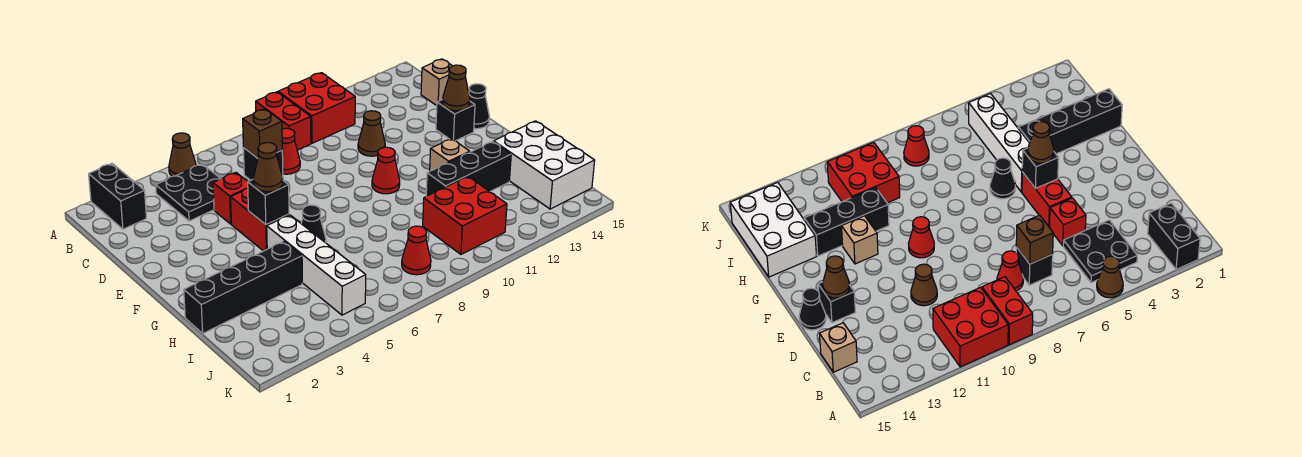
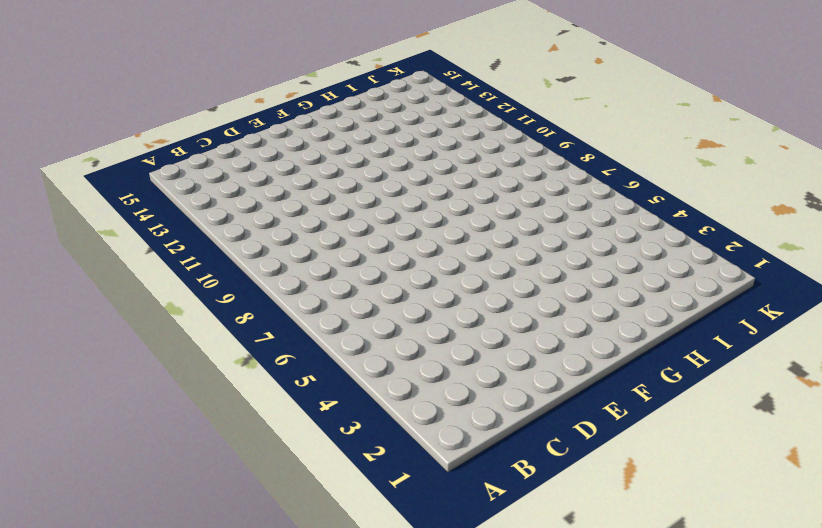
none -> black 1x2 brick [89,164,146,229]
none -> brown 1x1 cone [169,133,196,176]
none -> red 1x2 brick [256,92,311,150]

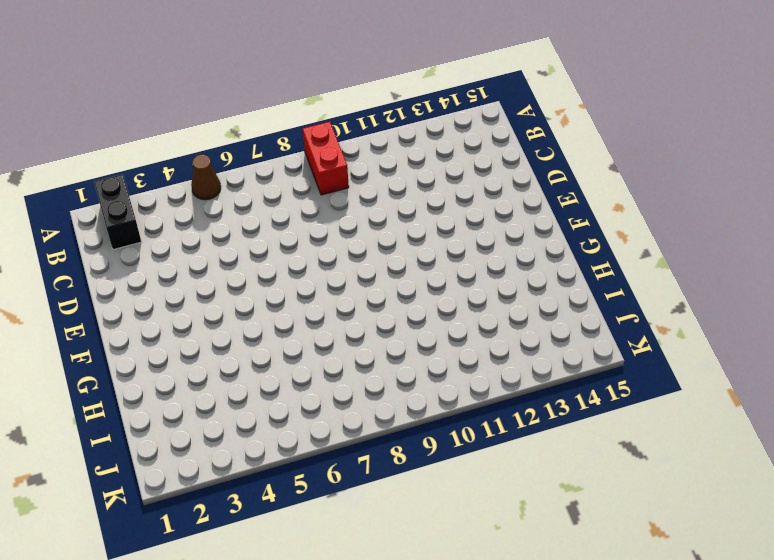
none -> red 2x2 brick [278,73,355,143]
none -> black 2x2 plate [156,164,221,221]
none -> black 1x1 brick [243,147,283,180]

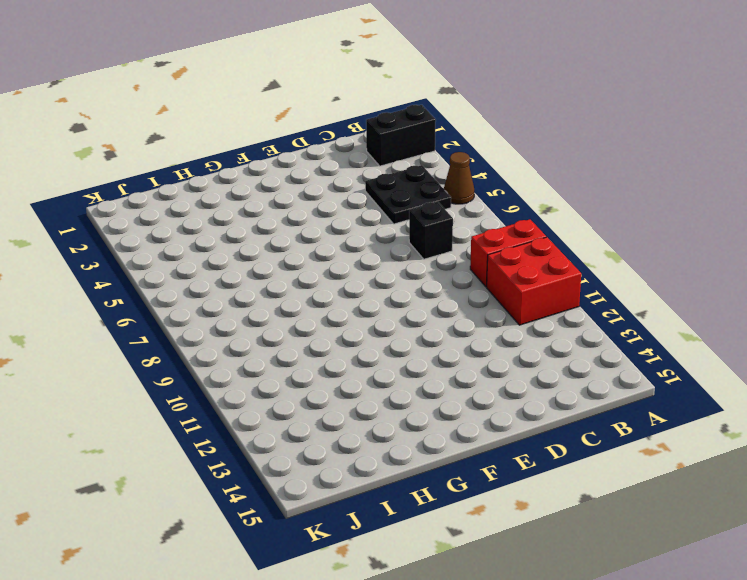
none -> red 1x1 cone [282,128,300,174]
none -> tan 1x1 brick [421,59,452,106]
none -> red 1x1 brick [213,172,248,224]

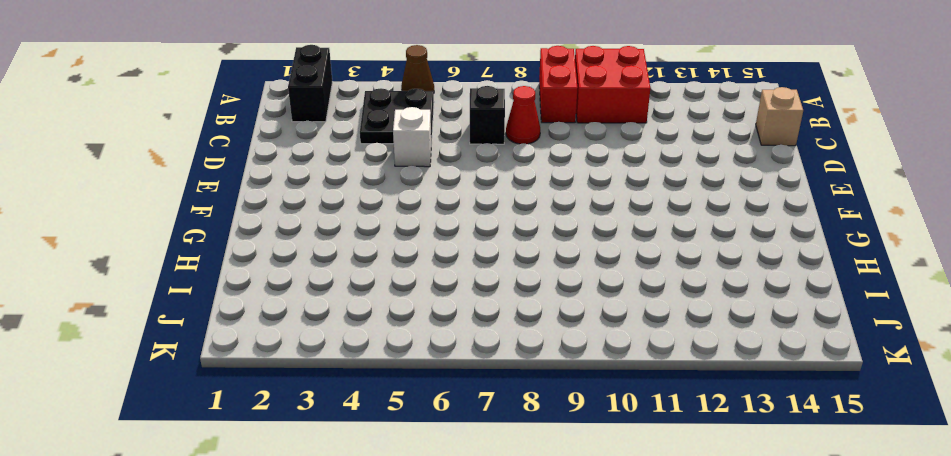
white 1x1 brick [393,107,431,167] -> red 1x1 brick [213,172,248,224]
none -> brown 1x1 cone [358,111,385,156]
none -> red 1x2 brick [231,188,289,251]
none -> black 1x1 brick [436,100,475,141]

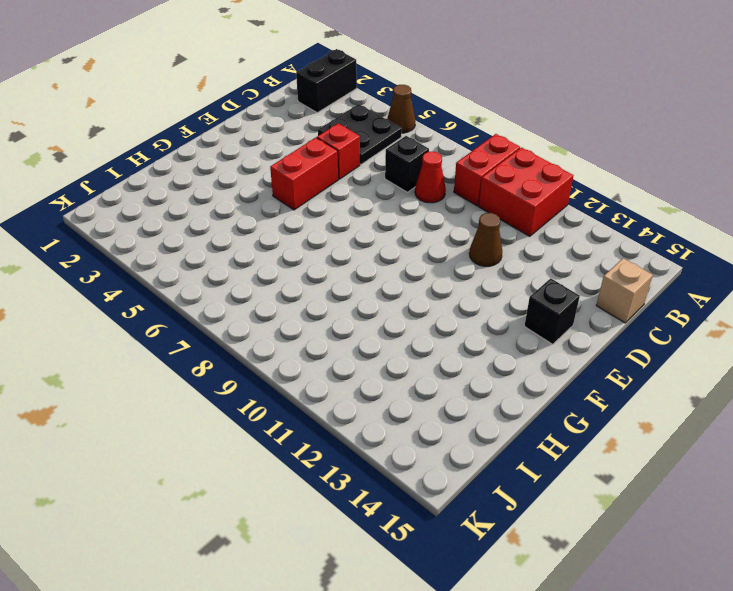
none -> black 1x1 cone [469,84,489,129]
none -> red 1x1 cone [372,147,400,194]
none -> white 1x4 brick [267,215,366,315]

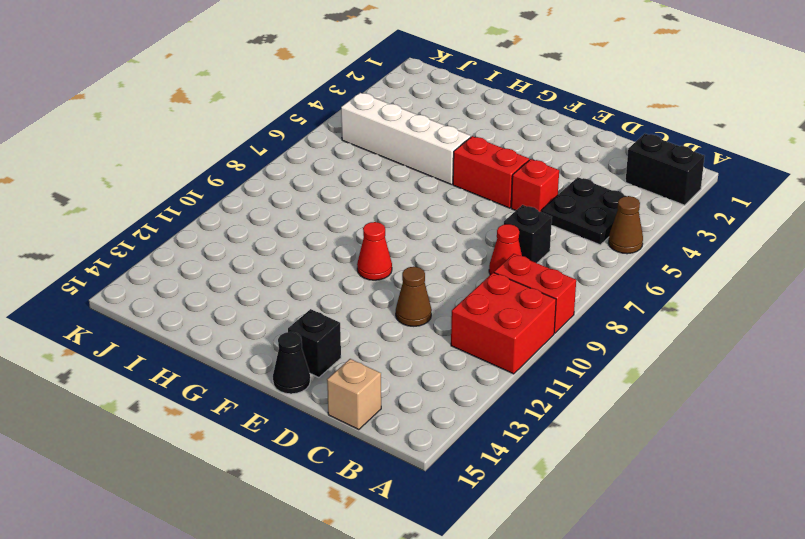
none -> black 1x1 cone [301,205,326,243]
none -> tan 1x1 brick [430,139,470,171]
none -> black 1x4 brick [184,242,302,333]

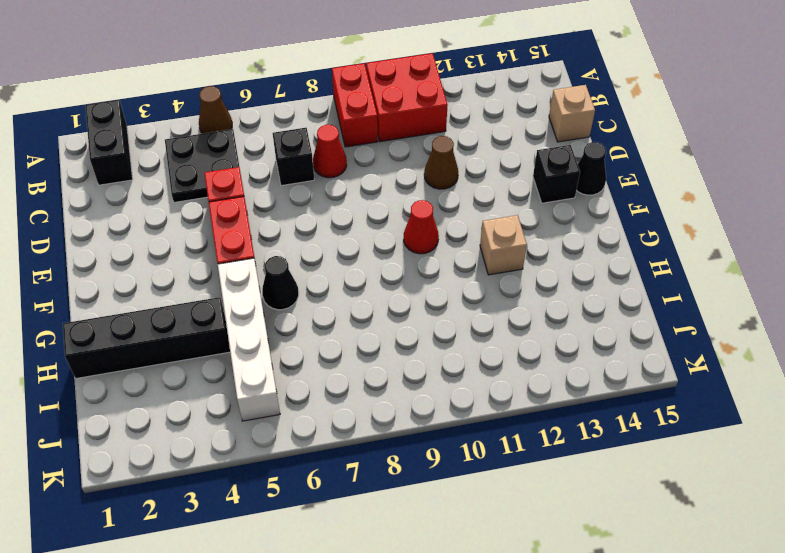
none -> black 1x3 brick [426,141,511,196]
none -> white 2x3 brick [494,121,595,209]
none -> red 2x2 brick [423,177,507,254]

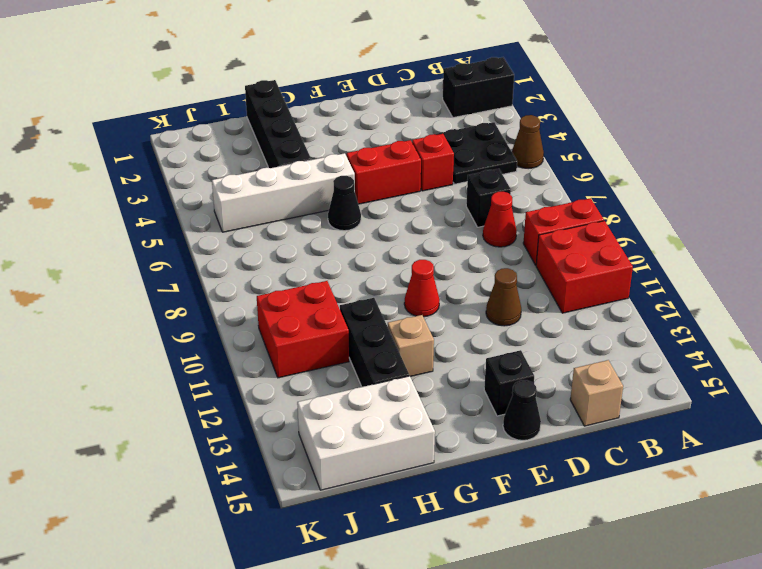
none -> red 1x1 cone [402,226,431,275]
none -> brown 1x1 brick [243,109,282,158]
none -> brown 1x1 cone [443,65,470,111]

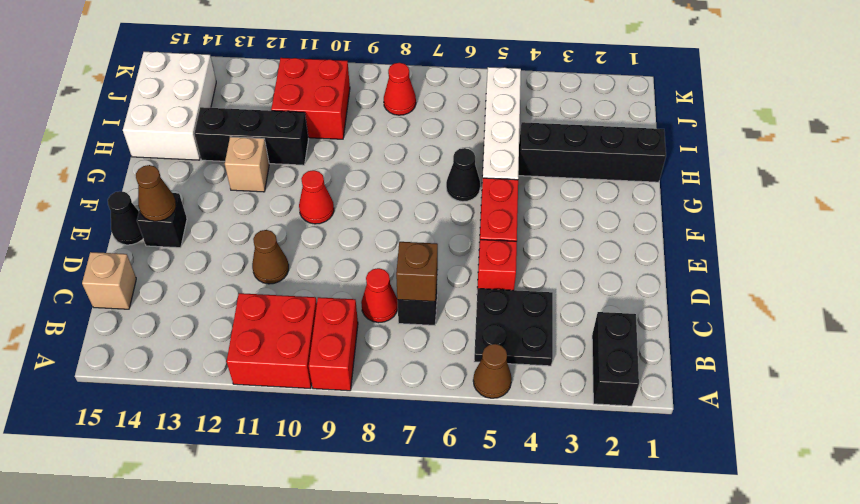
none -> black 1x1 brick [248,180,289,225]
none -> brown 1x1 cone [253,143,283,192]

